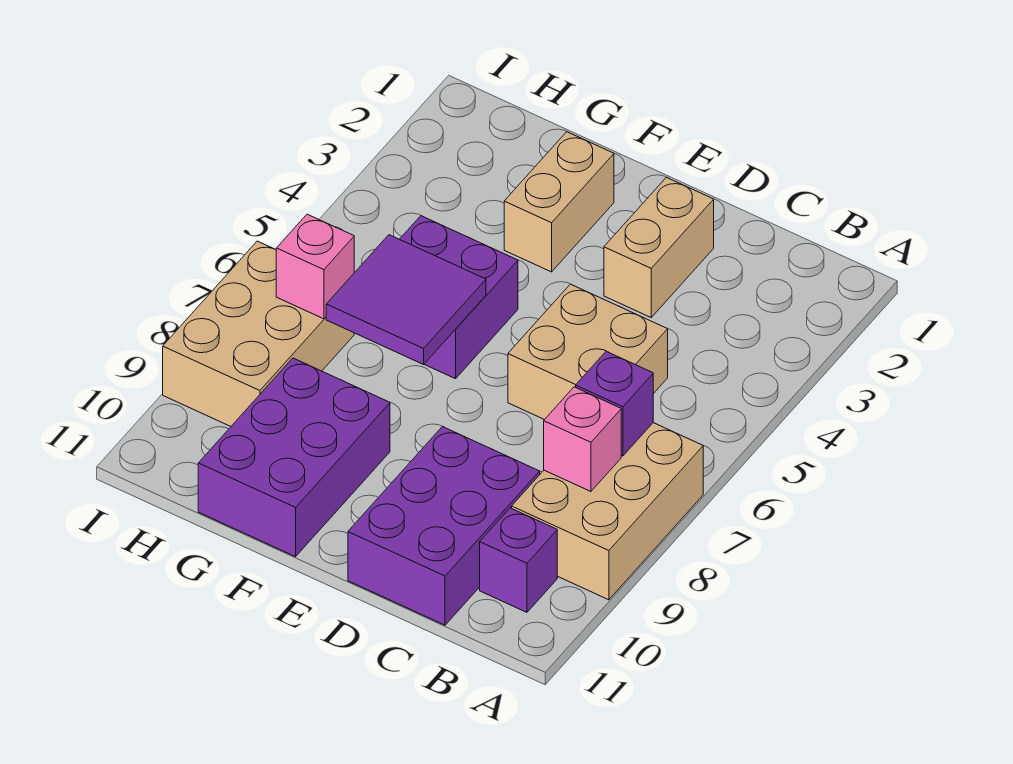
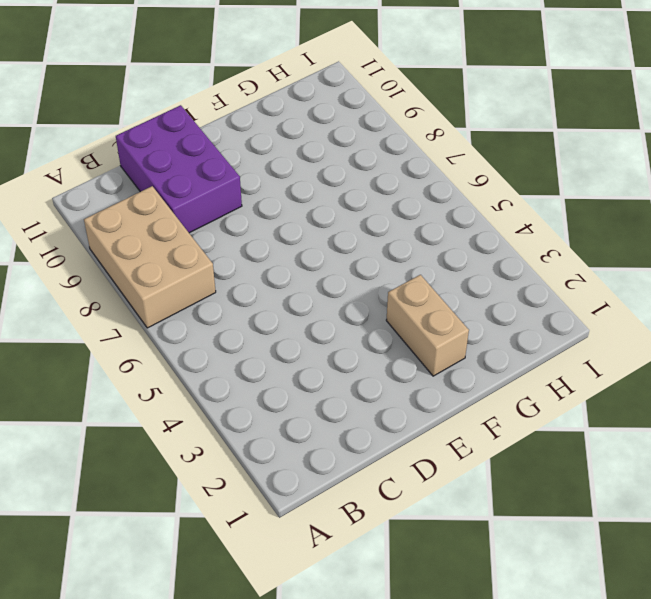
none -> purple 1x1 brick [480,508,557,612]
none -> tan 2x2 brick [508,284,668,420]
none -> tan 1x2 brick [604,177,714,317]

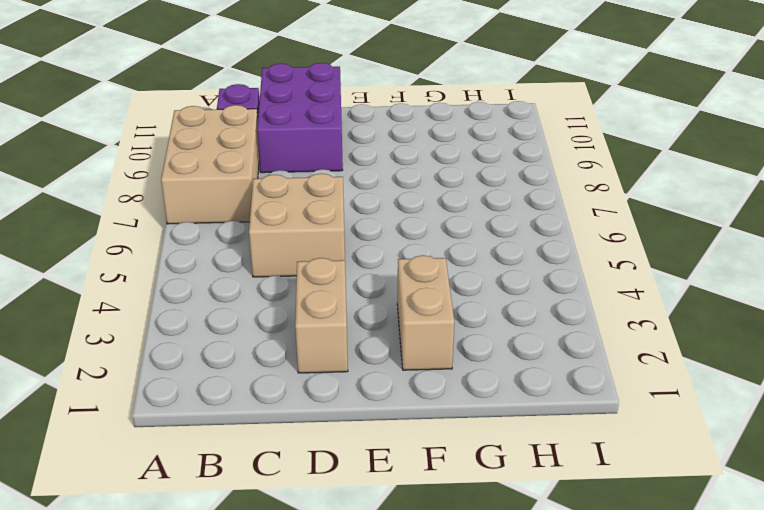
none -> purple 2x2 brick [400,216,518,379]
none -> purple 2x3 brick [198,358,390,557]
none -> tan 2x3 brick [163,241,354,426]

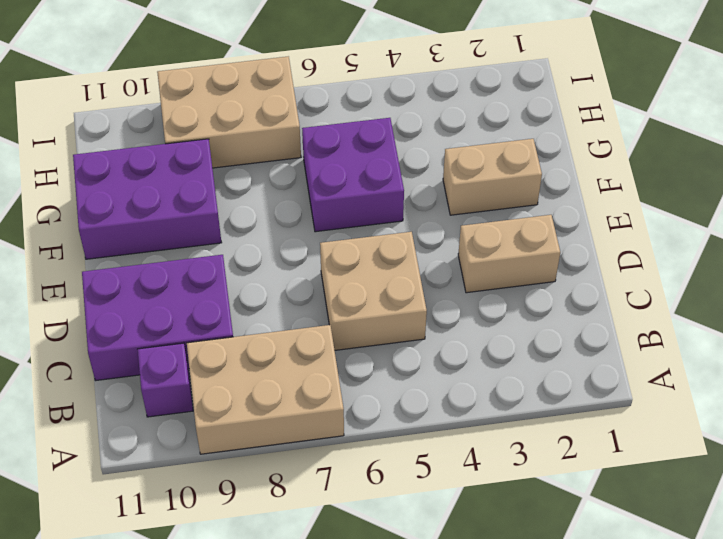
none -> purple 1x1 brick [576,351,653,456]
none -> pink 1x1 brick [544,387,621,491]
none -> purple 2x2 tile [326,235,486,365]

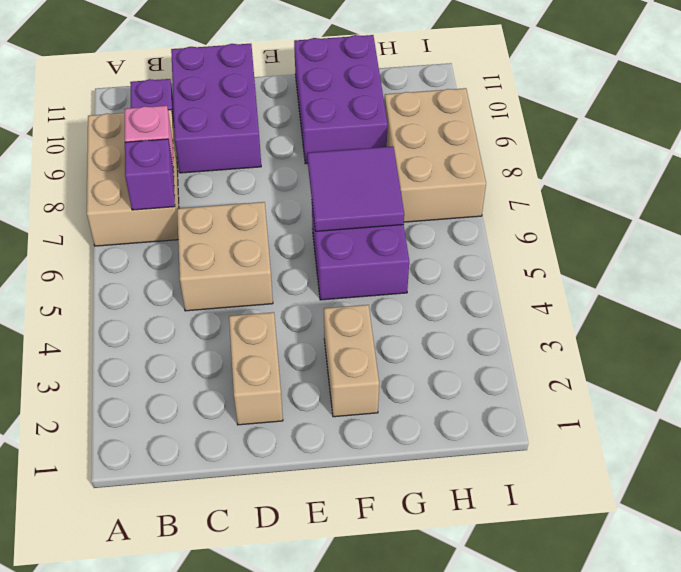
none -> pink 1x1 brick [276,214,354,319]

